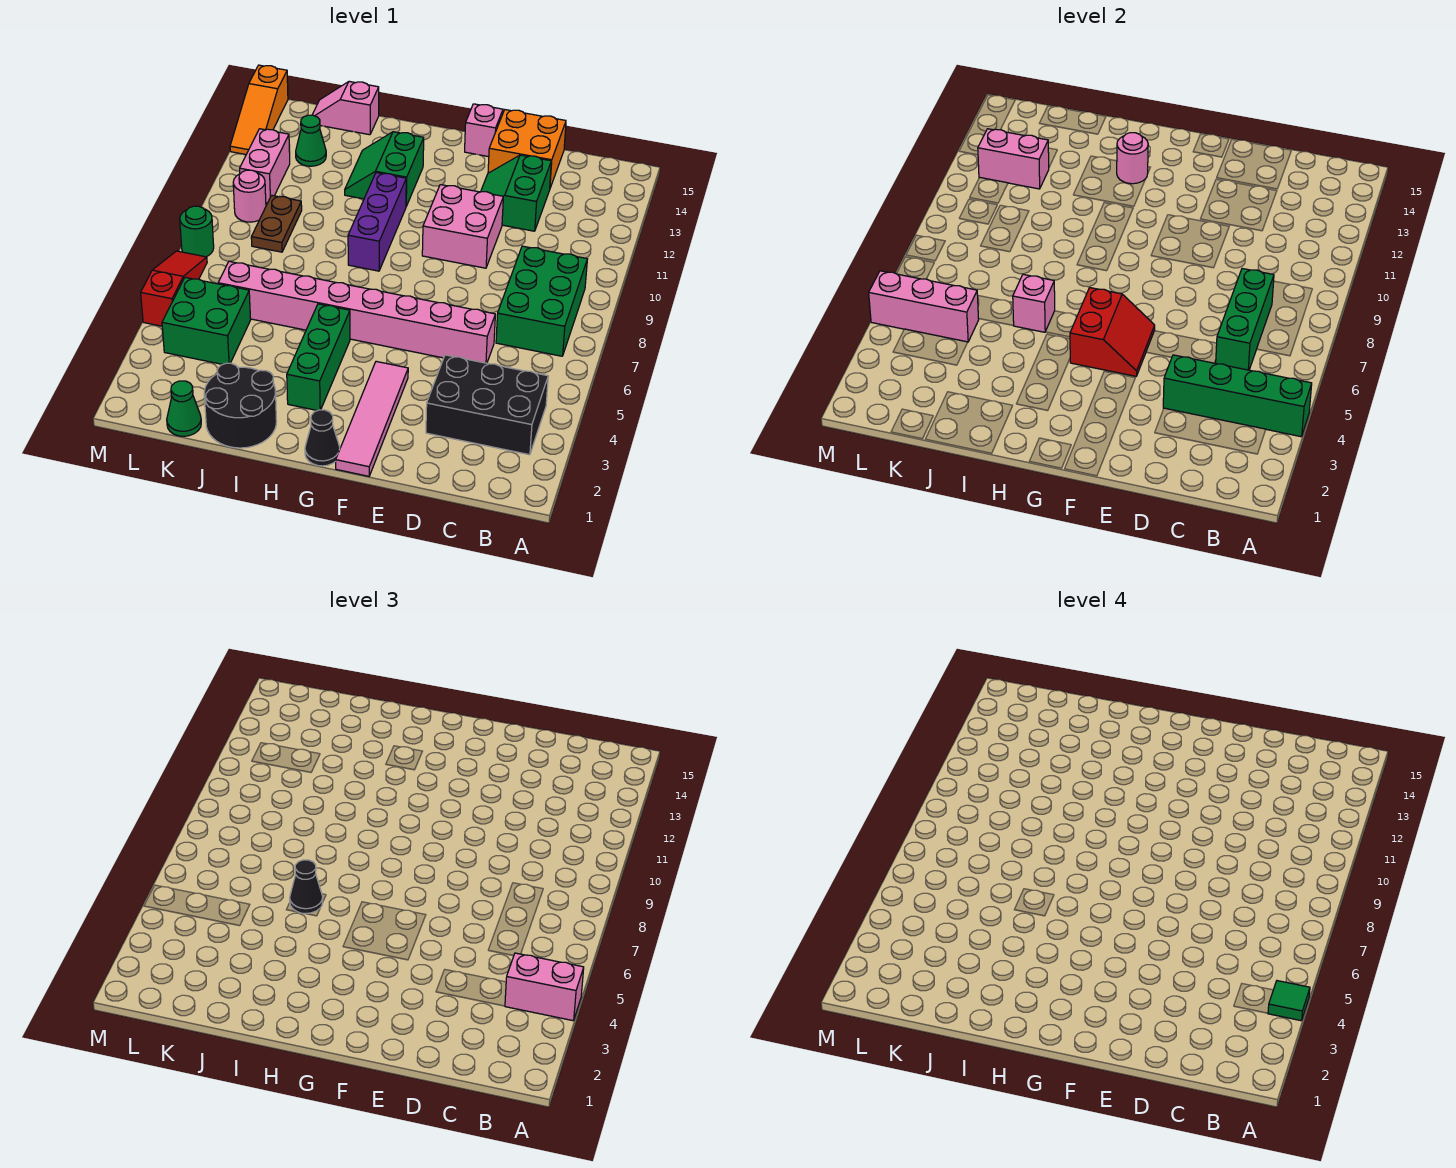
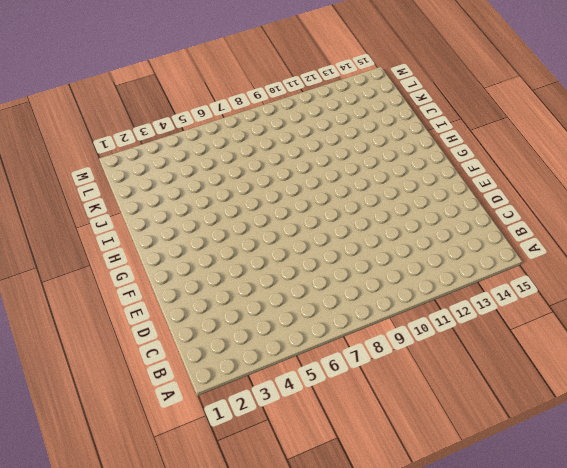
none -> black 2x3 brick [426,355,548,455]
none -> green 2x3 brick [496,246,587,356]
none -> pink 1x8 brick [218,261,495,363]
none -> green 2x2 slope [481,155,551,231]

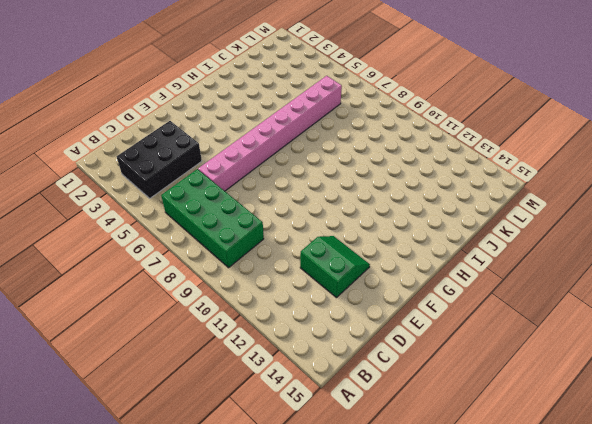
green 2x4 brick [161,169,264,268] -> green 2x3 brick [496,246,587,356]
none -> orange 2x2 brick [488,110,566,188]
none -> pink 2x2 brick [422,185,503,268]
none -> pink 1x4 tile [336,361,408,476]
none -> pink 1x1 brick [465,104,503,157]

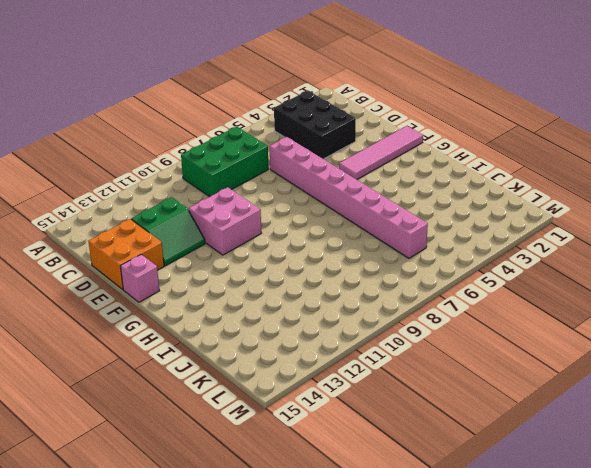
none -> black 1x1 cone [305,410,340,466]
none -> green 1x3 brick [287,304,350,411]
none -> purple 1x3 brick [348,173,406,271]
none -> green 2x2 slope [345,132,424,206]

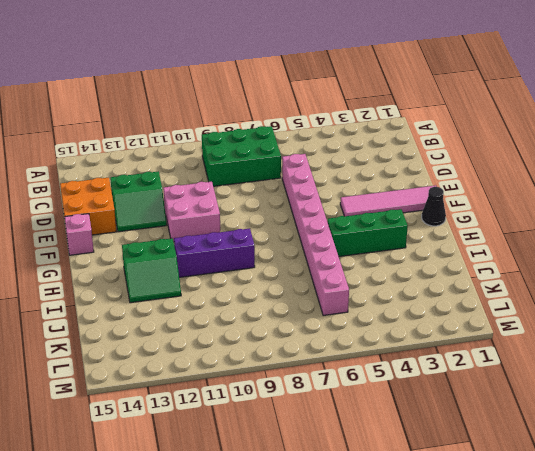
none -> black 2x3 brick [426,355,548,455]
none -> black 2x2 round brick [204,363,277,448]
none -> pink 1x2 slope [312,81,379,135]
none -> green 1x1 cone [167,381,201,436]

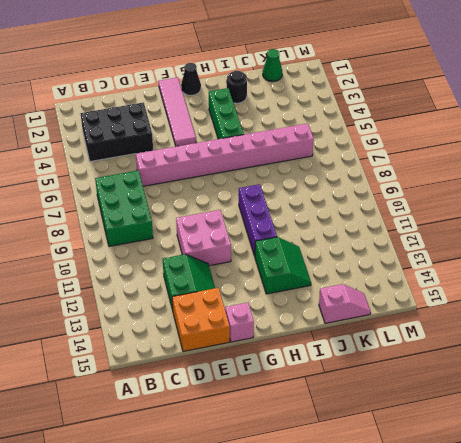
black 1x1 round brick [227,71,247,103] -> black 2x2 round brick [204,363,277,448]
none -> green 2x2 brick [162,277,251,365]
none -> brown 1x2 plate [251,195,302,252]
none -> green 1x1 cone [296,115,326,166]
none -> pink 1x1 round brick [233,170,266,222]

